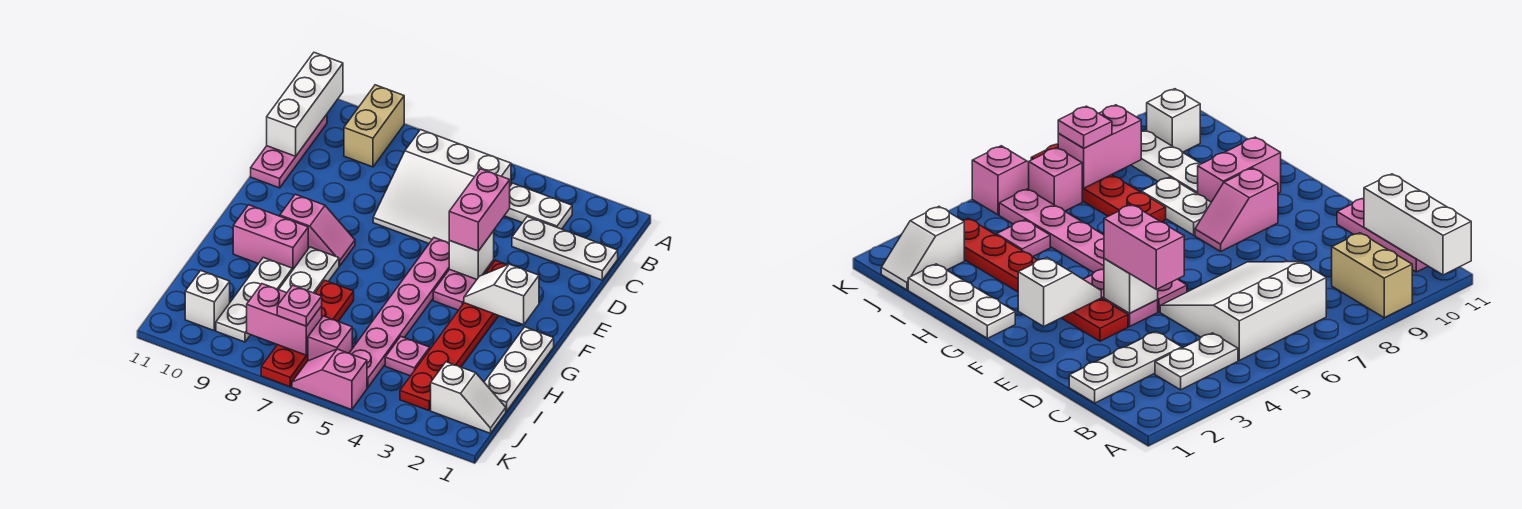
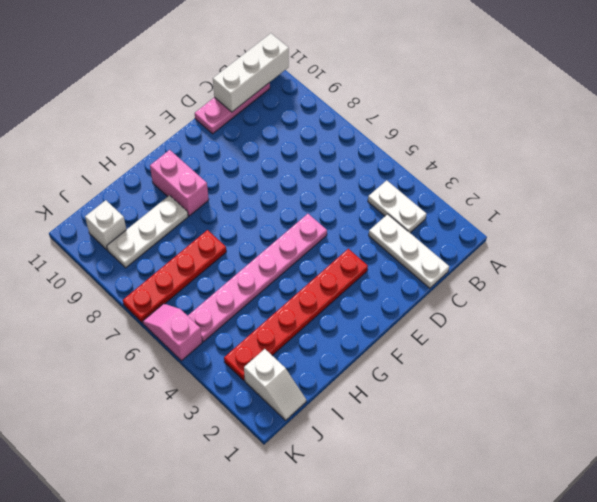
none -> tan 1x2 brick [344,85,404,167]
none -> white 3x3 slope [373,130,511,243]
none -> pink 1x2 plate [433,260,494,310]

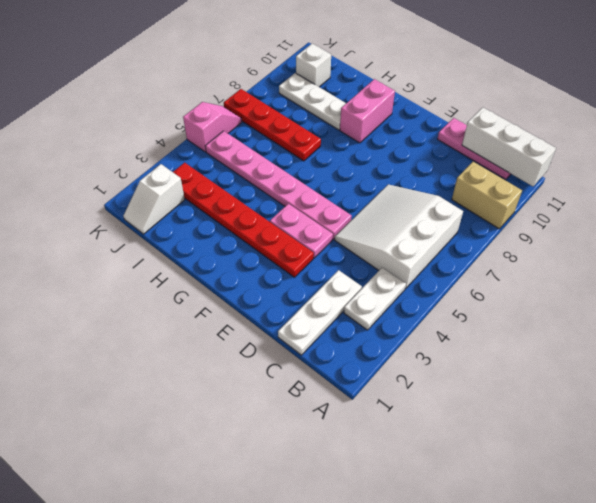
none -> pink 1x2 slope [280,194,355,266]
none -> white 1x3 plate [484,327,554,412]
none -> white 1x2 plate [279,247,339,293]

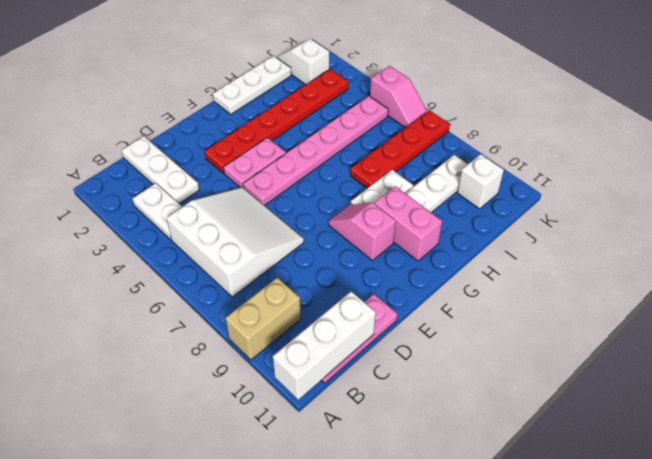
none -> pink 1x1 plate [385,336,430,376]
none -> pink 1x1 brick [308,316,352,361]
none -> white 1x1 brick [449,231,494,279]

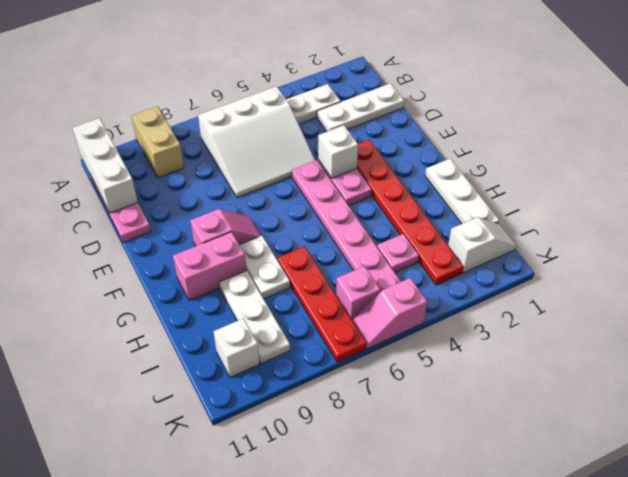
none -> white 1x2 slope [464,264,539,325]
none -> pink 1x2 brick [247,284,322,355]
none -> pink 1x2 brick [449,169,510,251]

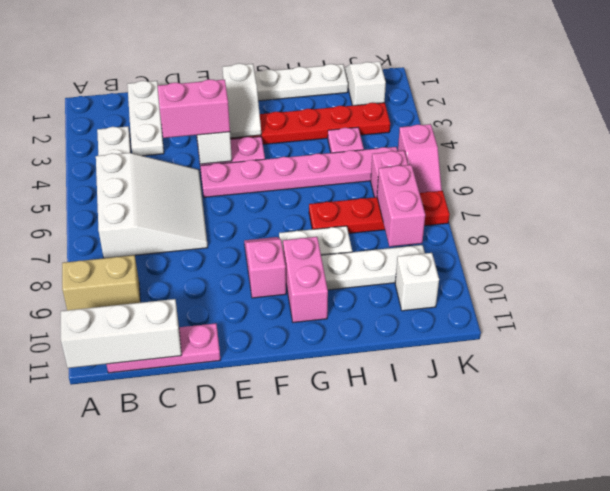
none -> pink 1x1 plate [277,285,322,326]

